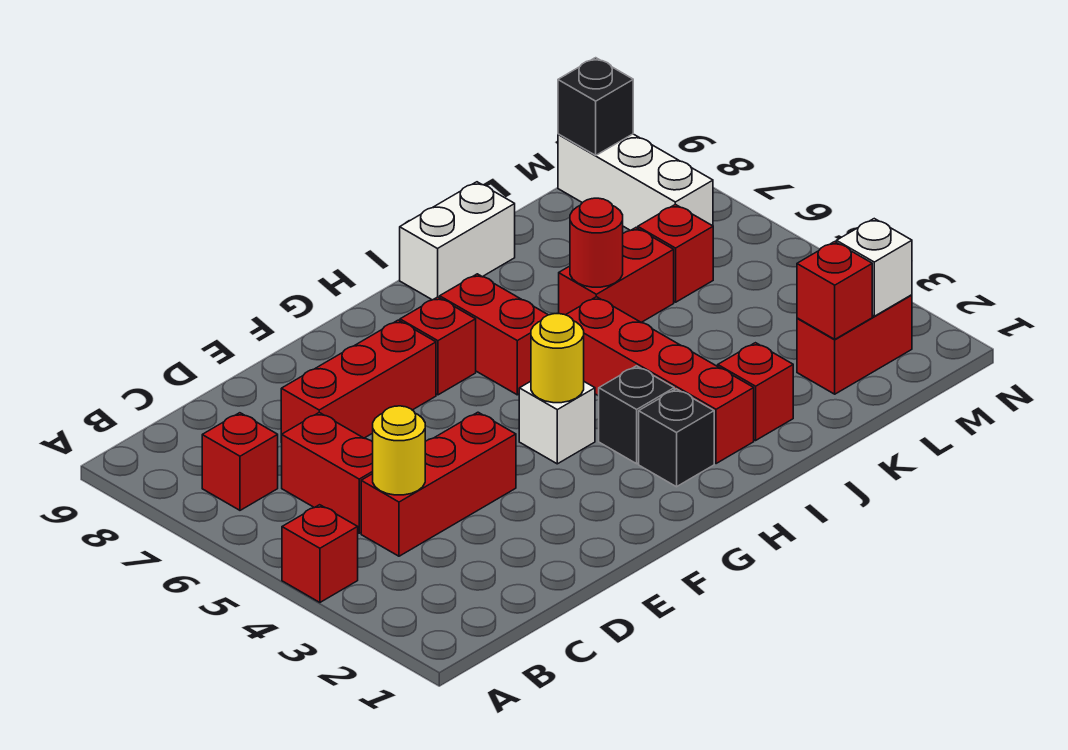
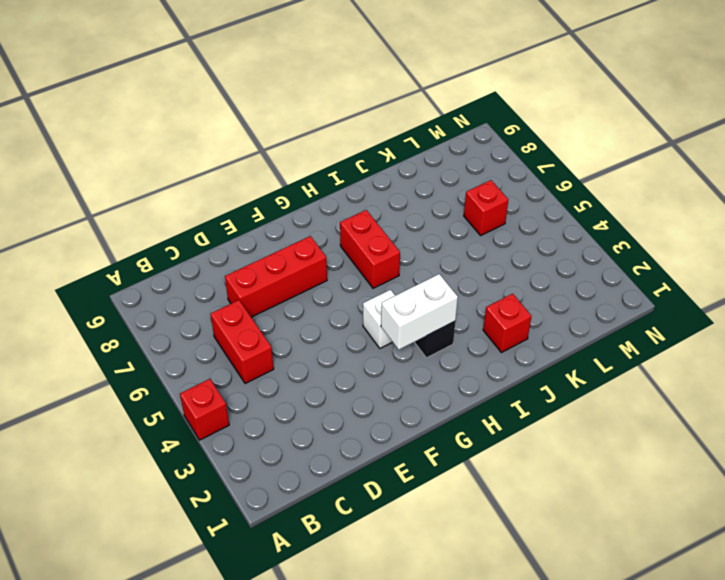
white 1x2 brick [381,274,458,350] -> white 1x2 brick moved to [400,182,515,300]
none -> red 1x1 brick [202,413,278,510]
none -> red 1x3 brick [361,412,516,556]
none -> red 1x1 brick [400,297,476,395]

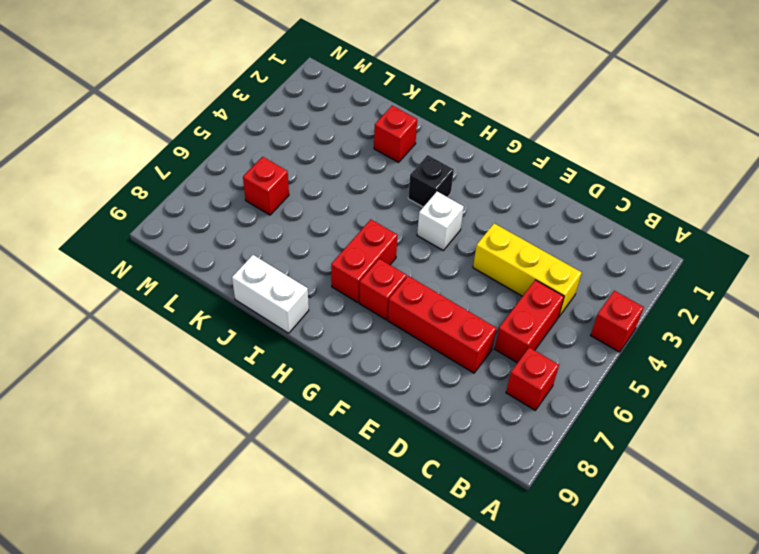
yellow 1x3 brick [473,223,582,316] -> red 1x3 brick [361,412,516,556]
none -> black 1x1 brick [639,389,714,487]
none -> red 1x4 brick [566,297,754,464]
none -> red 1x2 brick [559,228,674,322]

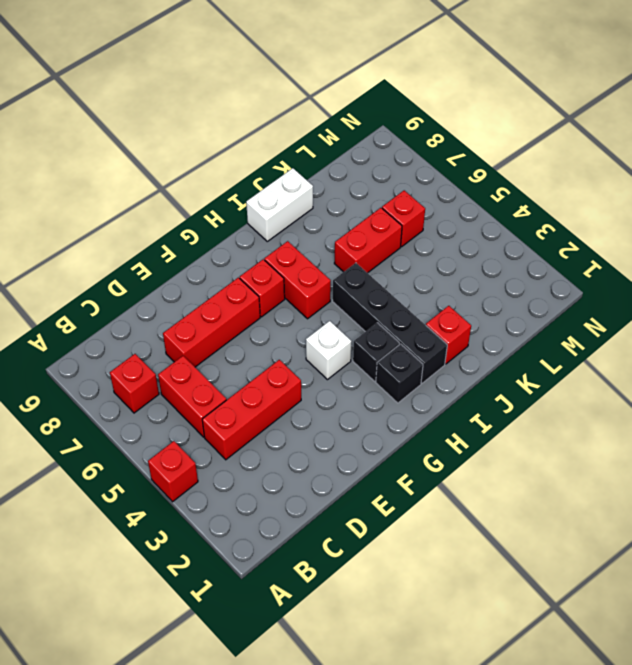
black 1x4 brick [333,263,447,383] -> red 1x4 brick [566,297,754,464]
none -> red 1x2 brick [797,295,912,394]
none -> white 1x3 brick [558,134,713,230]
none -> yellow 1x1 round brick [373,406,425,495]

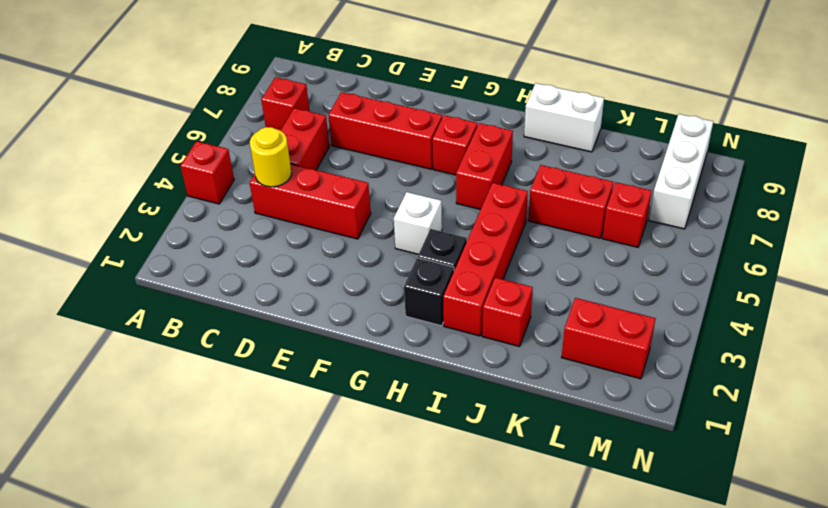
none -> yellow 1x1 round brick [531,313,584,403]
none -> red 1x1 round brick [570,198,623,287]
none -> red 1x1 brick [797,242,872,339]

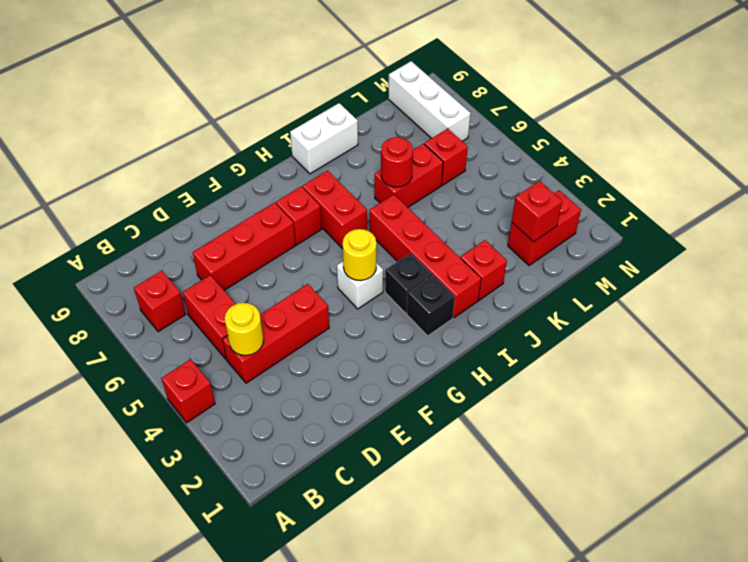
none -> white 1x1 brick [836,219,912,316]
none -> black 1x1 brick [558,58,633,155]

